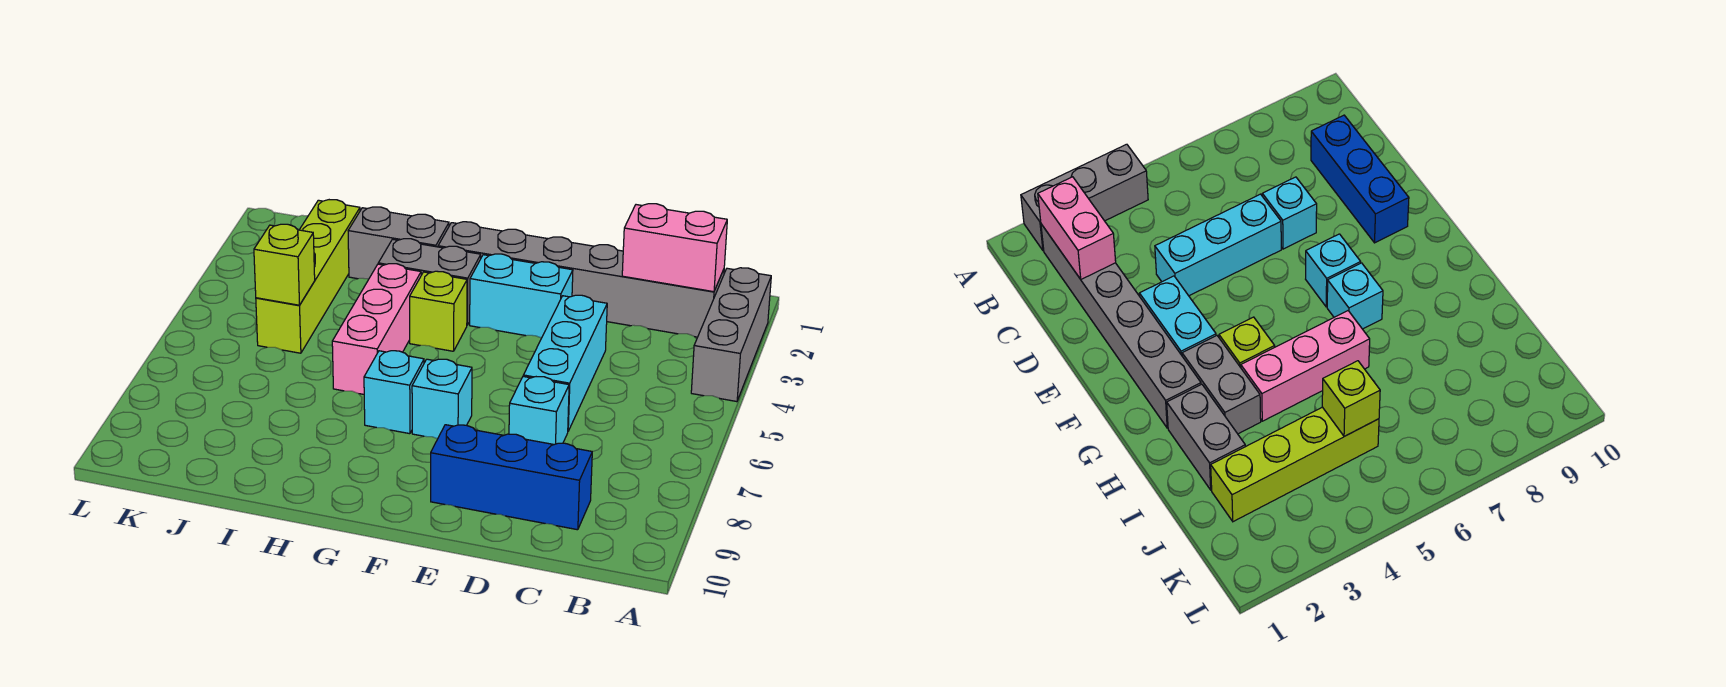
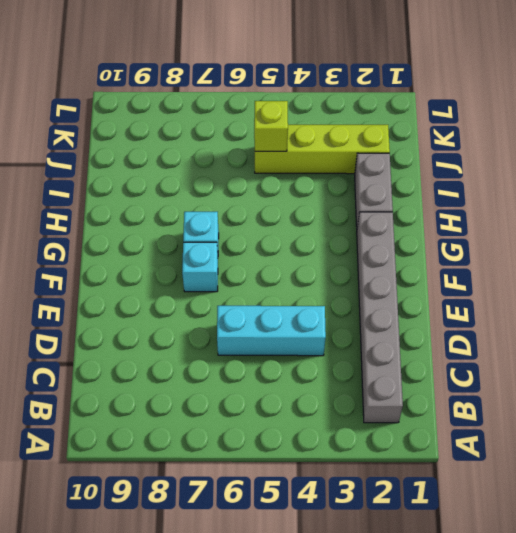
none -> grey 1x3 brick [691,268,771,402]
none -> blue 1x3 brick [431,425,592,530]
none -> cyan 1x1 brick [509,376,569,445]

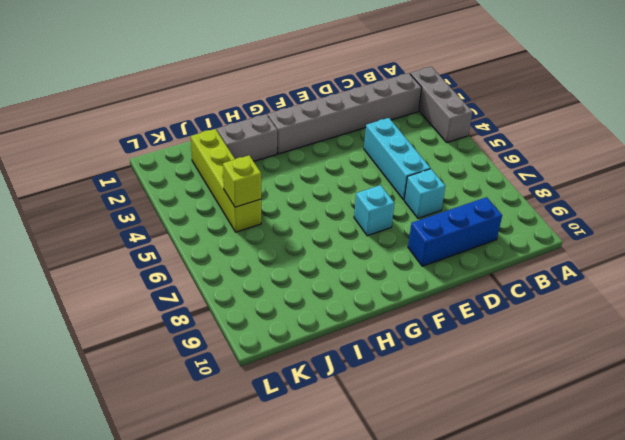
none -> cyan 1x2 brick [470,254,573,338]
none -> grey 1x2 brick [378,239,481,325]
none -> lime 1x1 brick [410,271,467,351]

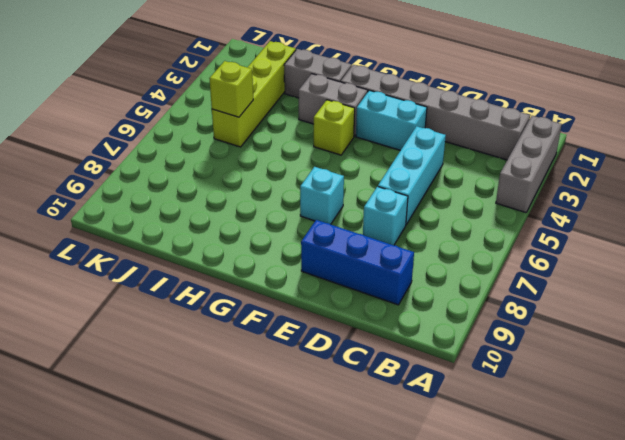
none -> cyan 1x1 brick [364,351,424,434]
none -> pink 1x3 brick [332,264,421,394]
none -> pink 1x2 brick [622,204,727,292]

